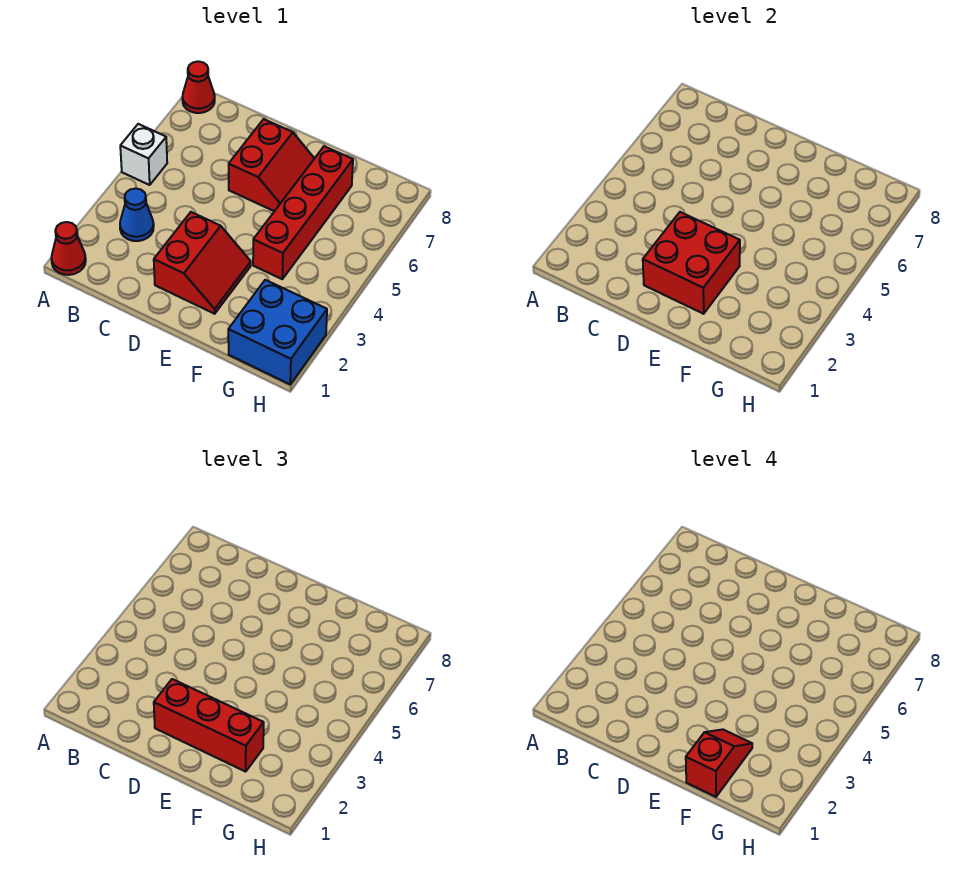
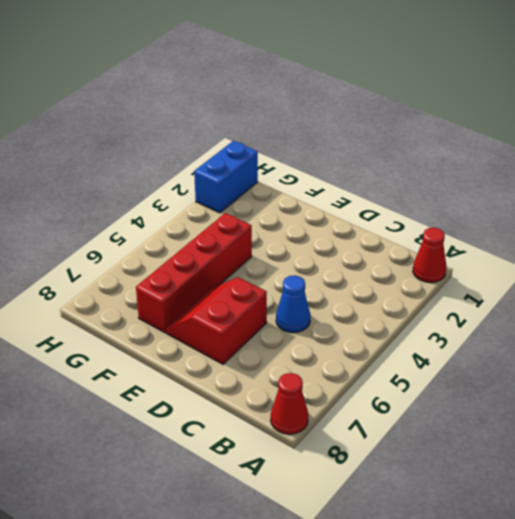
blue 1x1 cone [276,276,311,333] -> blue 1x1 cone moved to [120,188,154,241]
blue 1x2 brick [194,141,258,213] -> blue 2x2 brick [228,280,327,384]
none -> white 1x1 brick [120,124,167,185]
none -> red 2x2 slope [154,212,251,314]

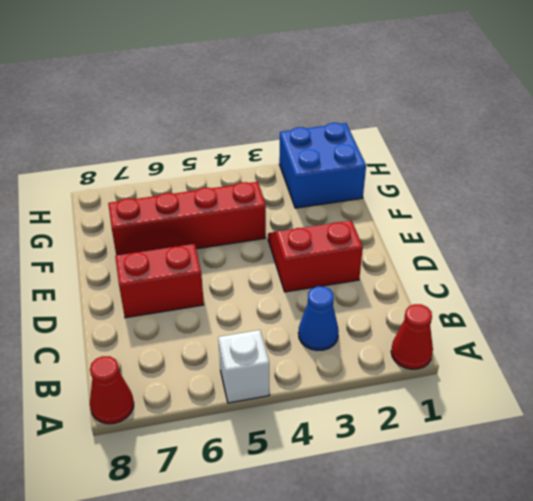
none -> red 2x2 brick [643,212,740,314]
none -> red 1x3 brick [154,679,264,772]

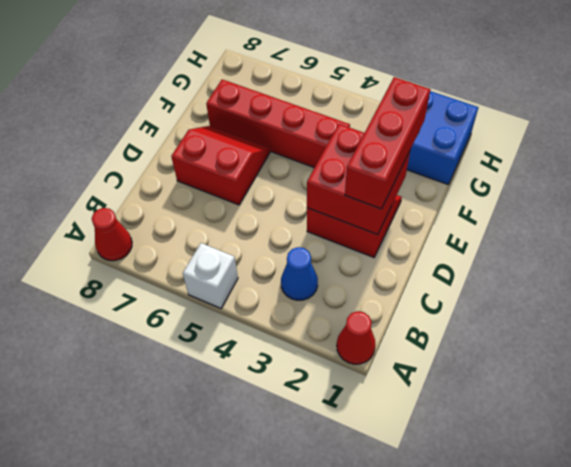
none -> red 1x2 slope [686,729,752,797]

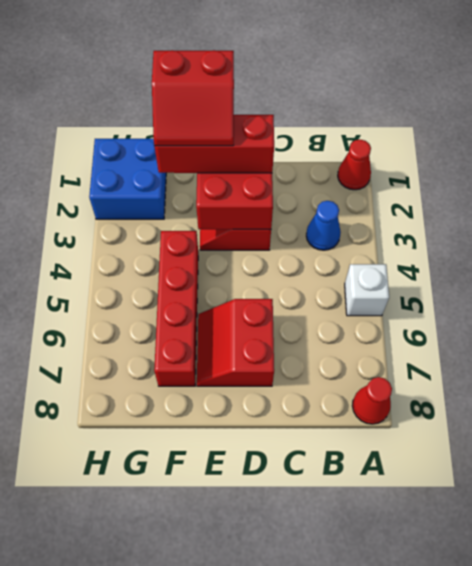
red 2x2 slope [152,50,234,146] -> red 1x2 slope [686,729,752,797]

